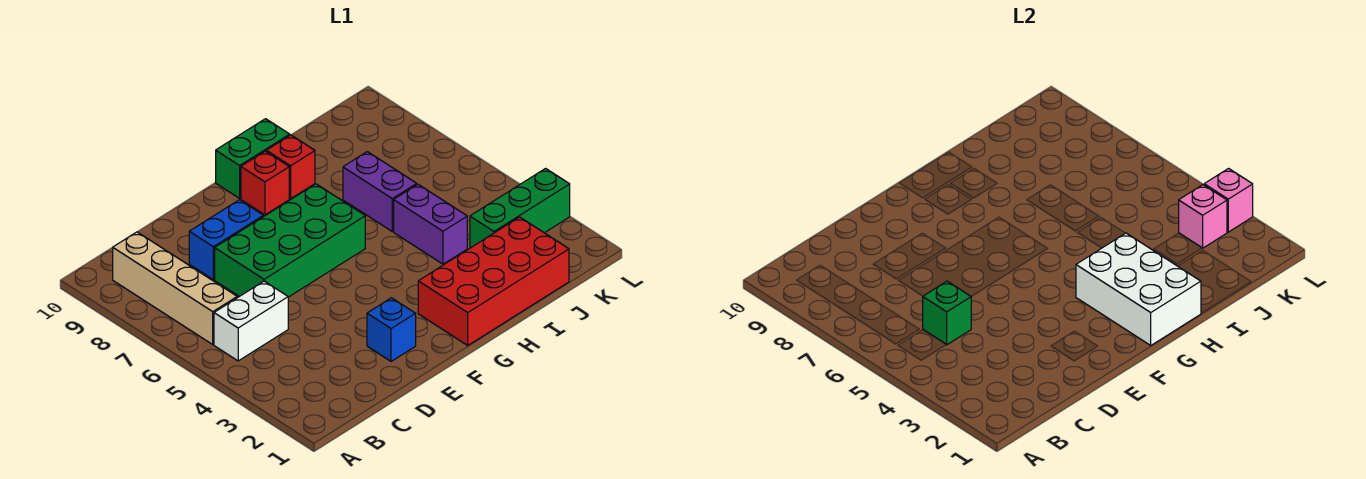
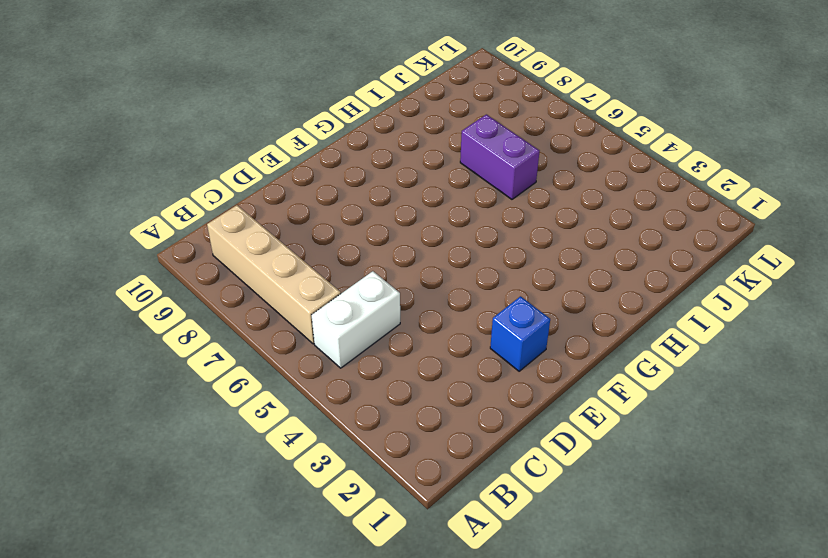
none -> green 2x4 brick [215,184,365,297]
none -> blue 1x2 brick [189,200,263,280]
none -> red 2x4 brick [418,217,569,345]

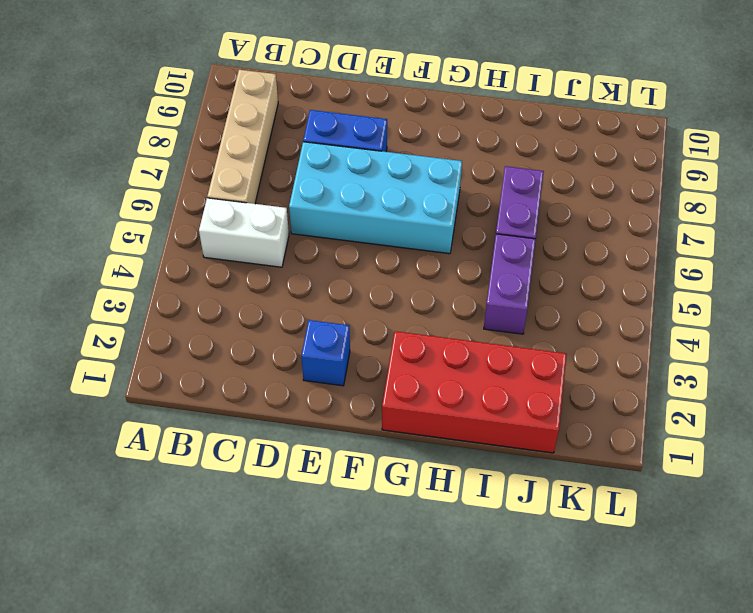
cyan 2x4 brick [289,142,462,254] -> green 2x4 brick [215,184,365,297]
none -> red 1x1 brick [241,151,289,215]
none -> green 1x2 brick [216,119,290,198]
none -> red 1x1 brick [267,135,315,199]

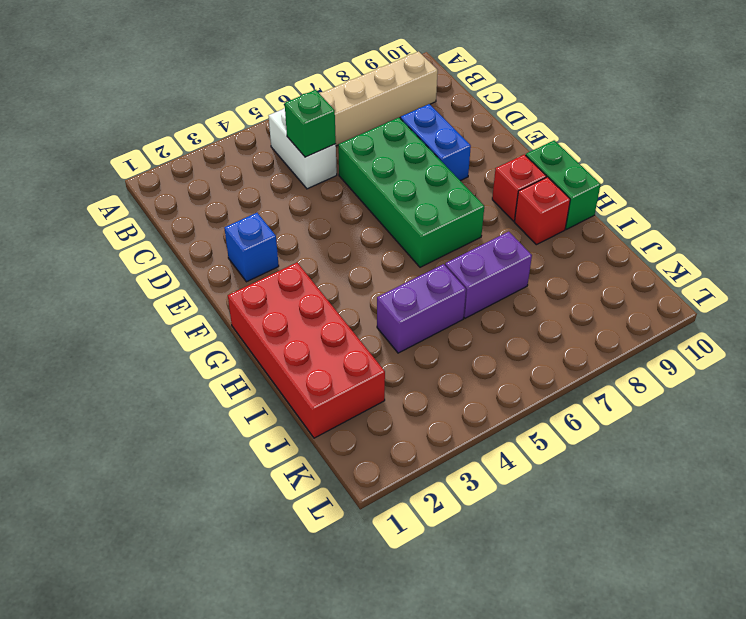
none -> green 1x3 brick [470,169,570,248]
none -> white 2x3 brick [1076,233,1201,345]
none -> pink 1x1 brick [1179,185,1227,248]

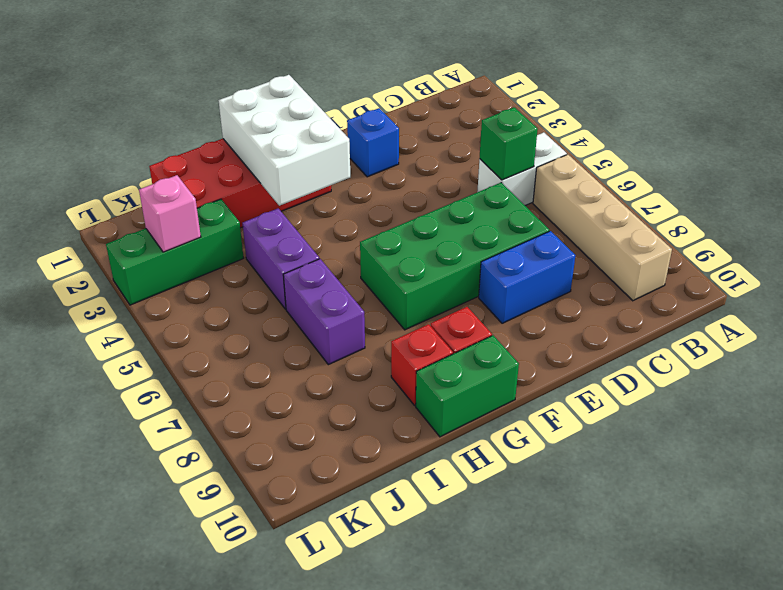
none -> pink 1x1 brick [1204,169,1253,232]

